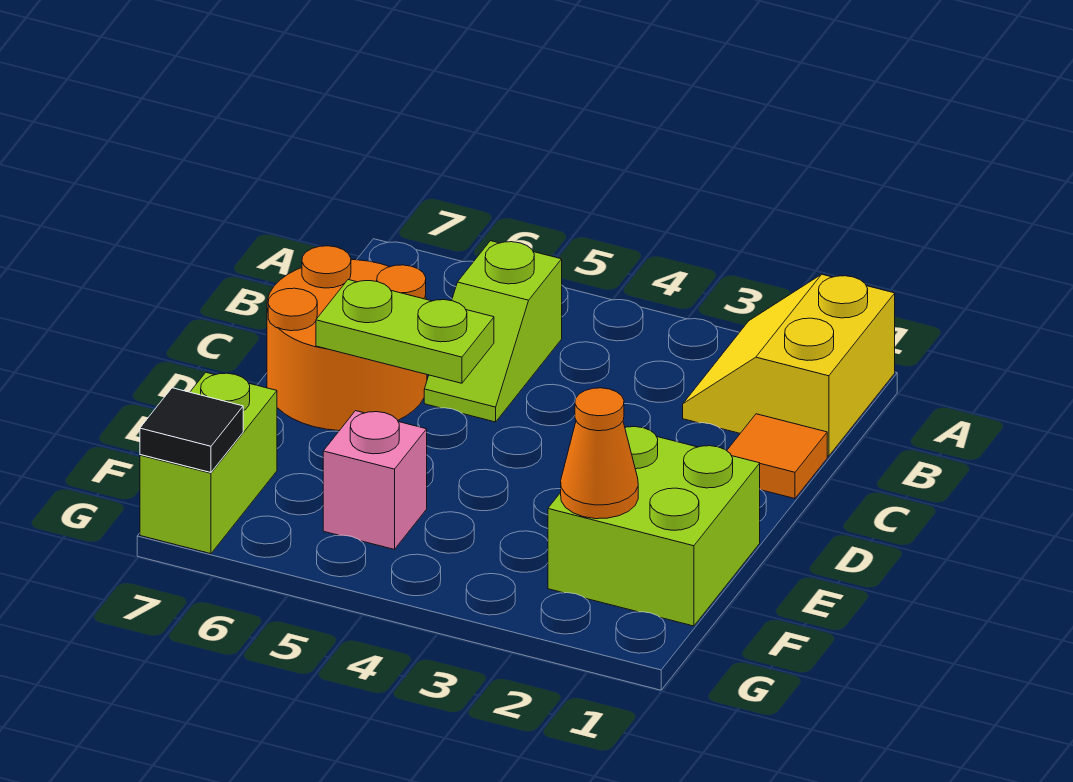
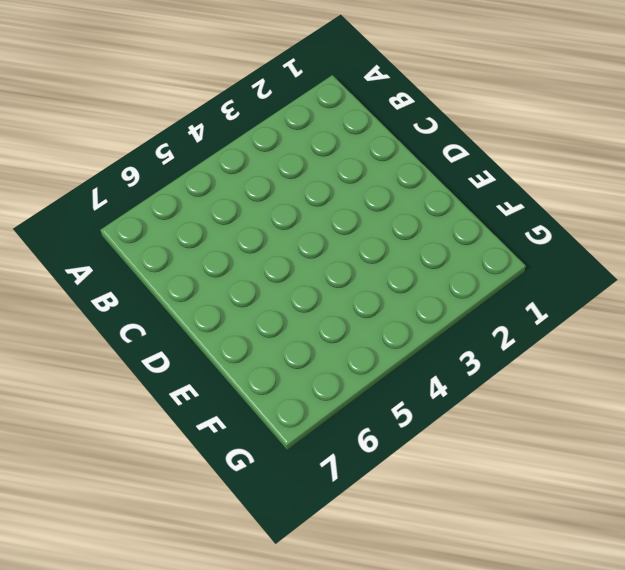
none -> yellow 2x2 slope [683,274,895,456]
none -> lime 1x2 slope [424,241,562,422]

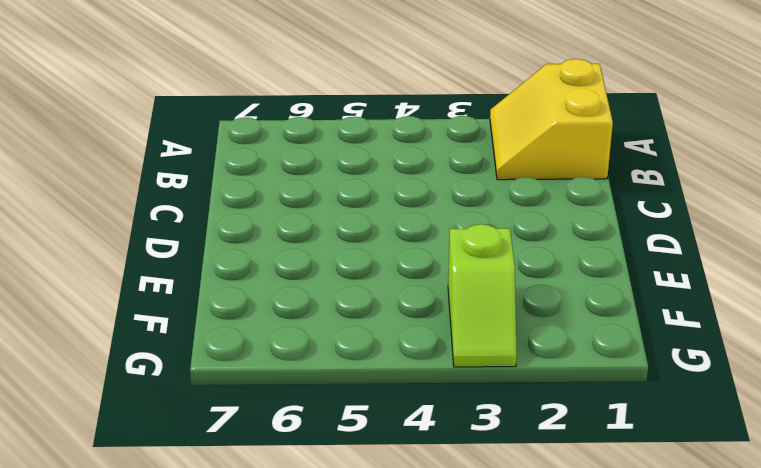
lime 1x2 slope [448,224,517,367] -> lime 1x2 slope moved to [424,241,562,422]
none -> orange 1x1 tile [727,414,827,499]
none -> orange 2x2 round brick [267,246,427,431]

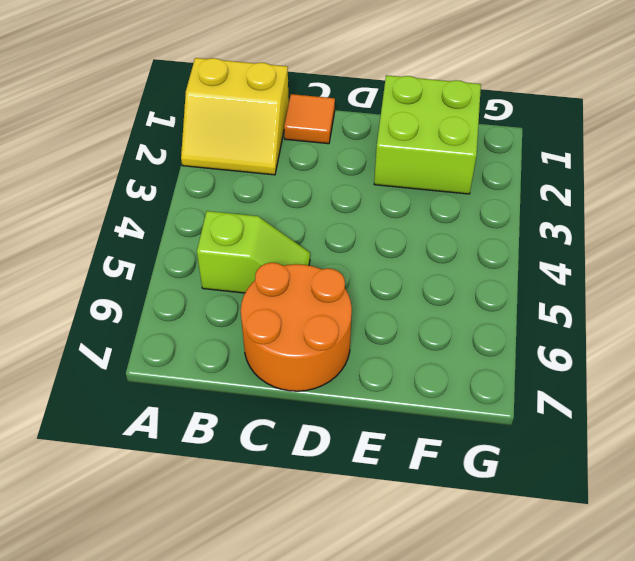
none -> pink 1x1 brick [323,411,427,549]
none -> lime 1x2 brick [140,373,277,554]

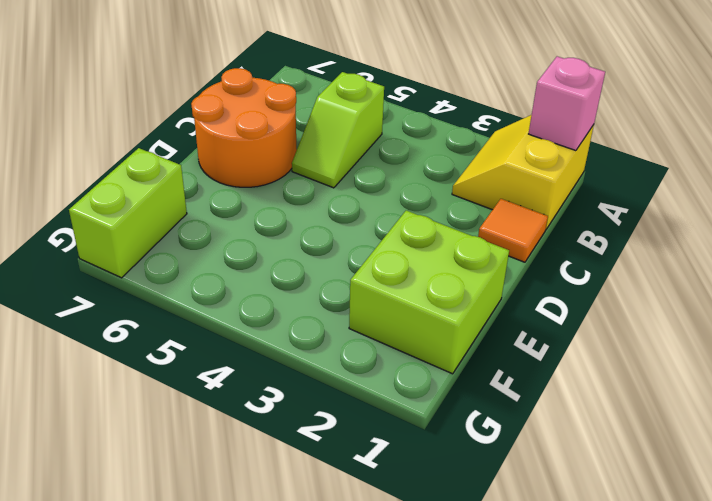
pink 1x1 brick [529,56,605,151] -> pink 1x1 brick moved to [323,411,427,549]
none -> lime 1x2 plate [316,280,494,383]
none -> orange 1x1 cone [561,388,638,519]

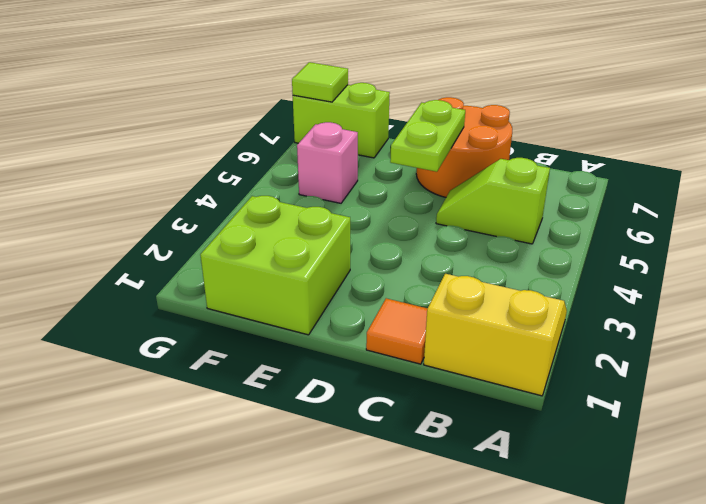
lime 1x1 tile [292,62,348,102] -> black 1x1 tile [140,388,243,472]
none -> orange 1x1 cone [561,388,638,519]

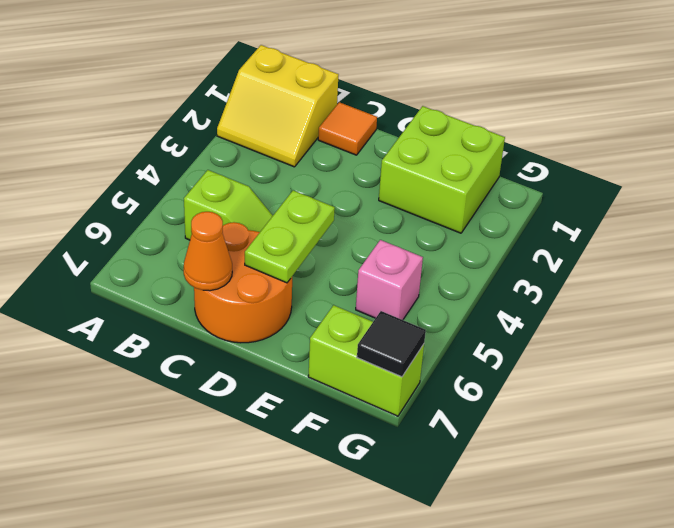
orange 1x1 cone [184,212,232,291] -> orange 1x1 cone moved to [561,388,638,519]

